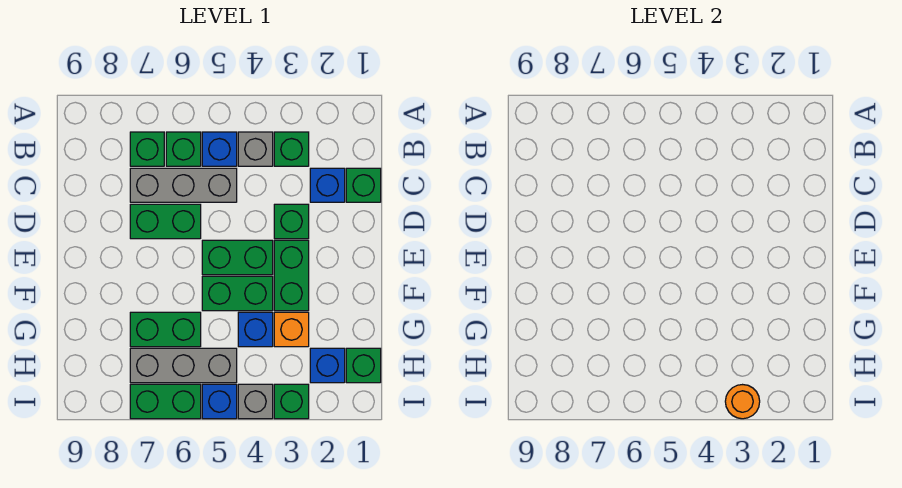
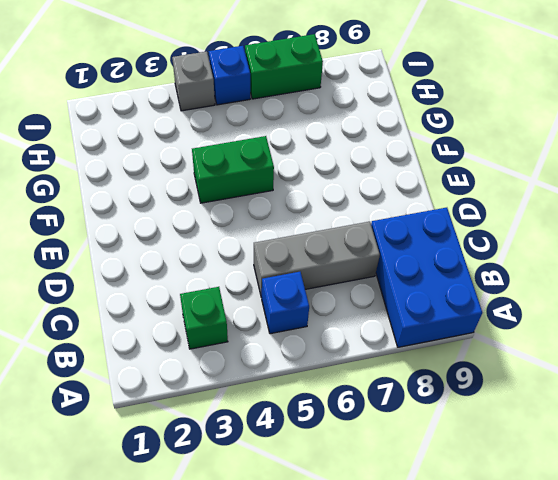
blue 2x3 brick [371,208,482,347] -> none
none -> grey 1x1 brick [238,132,273,166]
none -> green 1x1 brick [166,132,201,166]
none -> green 1x1 brick [130,132,164,166]

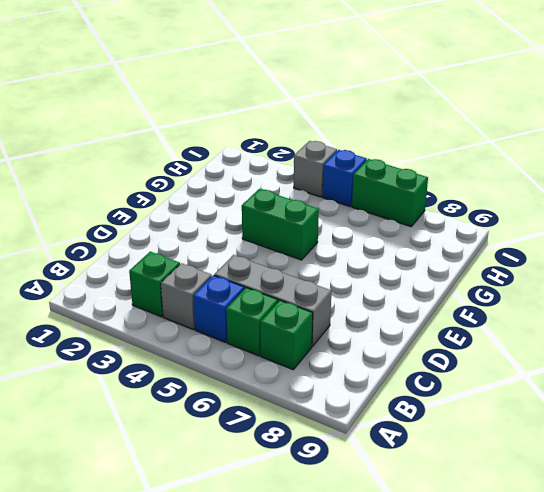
none -> green 1x1 brick [346,168,381,202]
none -> blue 1x1 brick [310,168,345,202]
none -> green 1x1 brick [274,204,309,239]

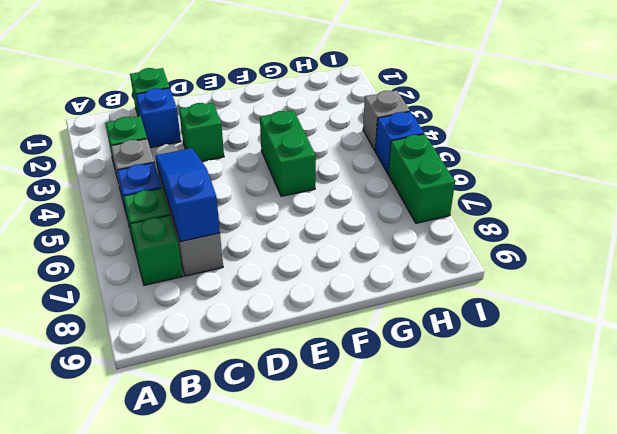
blue 1x3 slope [155,148,220,242] -> none
none -> green 1x2 brick [130,204,201,239]
none -> green 1x2 brick [274,240,309,311]
none -> green 1x2 brick [202,240,273,275]

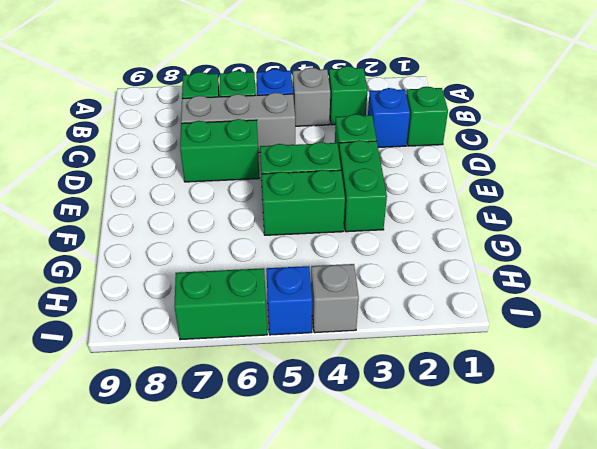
none -> orange 1x1 brick [274,312,309,347]
none -> blue 1x1 brick [238,312,273,347]
none -> green 1x2 brick [130,312,201,347]

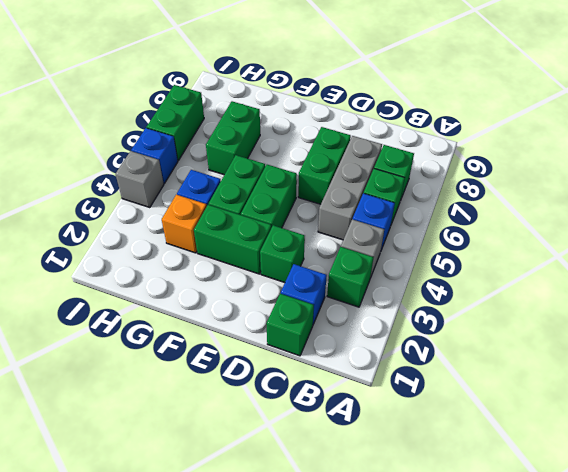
none -> green 1x1 brick [346,348,381,383]
none -> blue 1x1 brick [310,348,345,383]
none -> grey 1x3 brick [130,348,237,383]

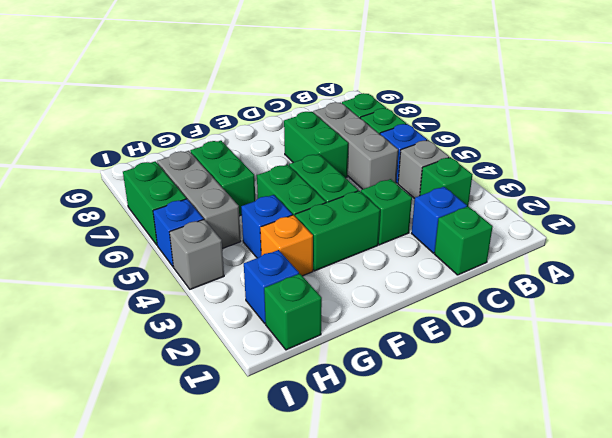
none -> green 1x1 brick [274,384,309,419]
none -> orange 1x1 round brick [725,385,760,419]

